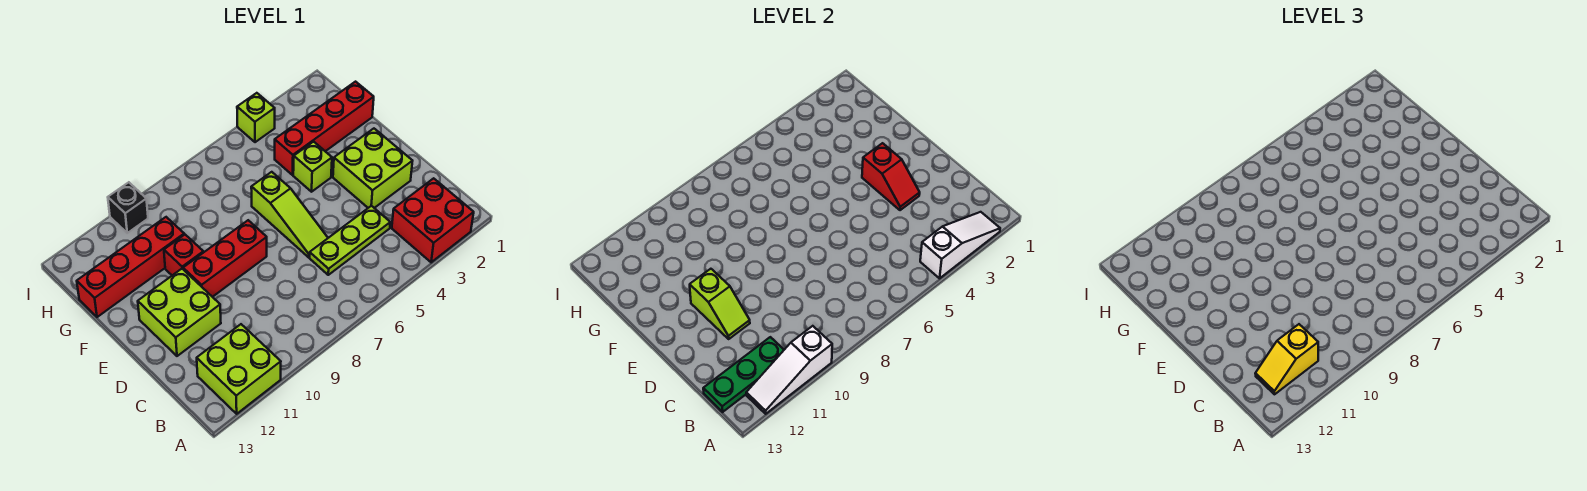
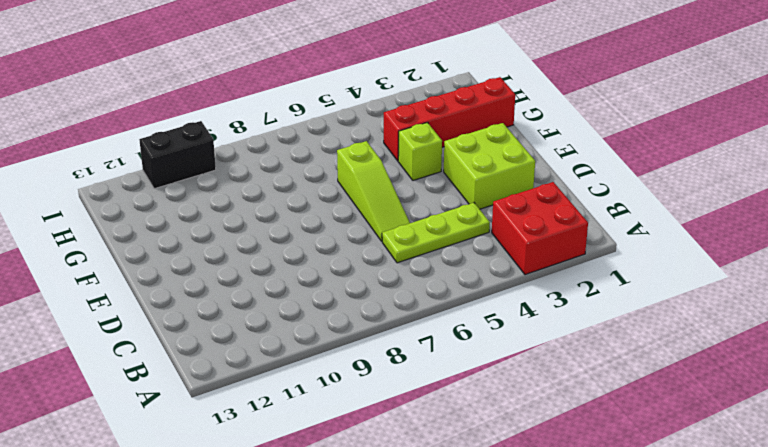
black 1x2 brick [139,121,216,189] -> black 1x1 brick [108,182,148,233]
none -> lime 2x2 brick [197,324,281,414]
none -> lime 2x2 brick [138,269,221,356]
none -> red 1x3 brick [183,220,267,297]

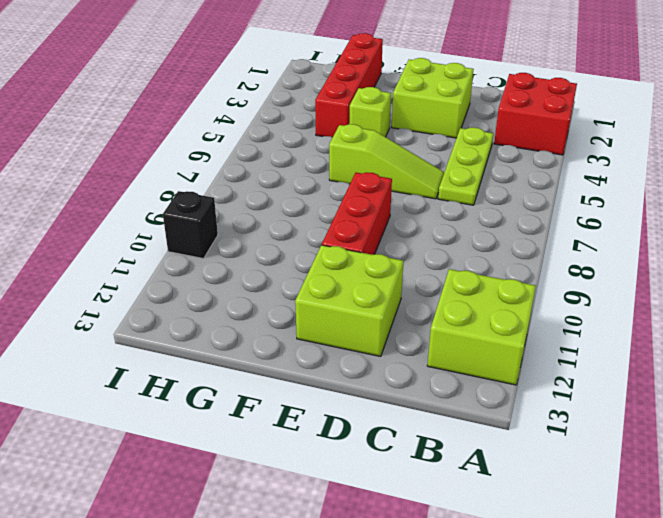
none -> red 1x1 brick [164,235,203,275]
none -> red 1x4 brick [77,217,184,317]
none -> lime 1x1 brick [237,93,275,142]

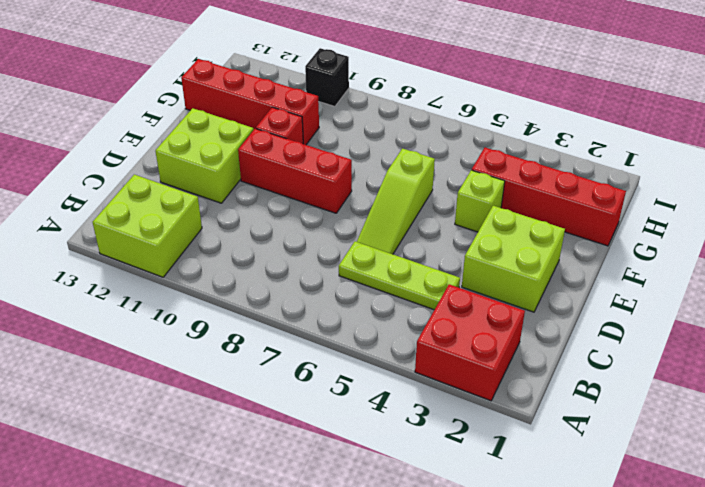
none -> lime 1x1 brick [237,93,275,142]
none -> white 1x3 slope [920,212,1000,278]
none -> white 1x3 slope [746,326,832,414]

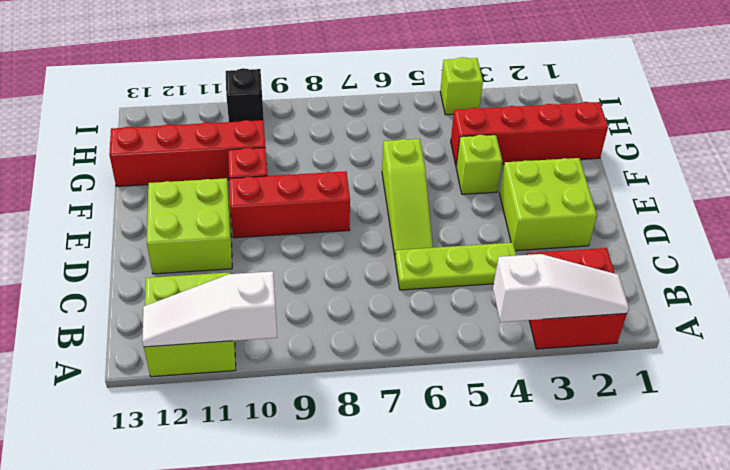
none -> green 1x3 plate [703,337,784,412]
none -> red 1x2 slope [862,143,920,210]
none -> lime 1x2 slope [690,269,750,339]

